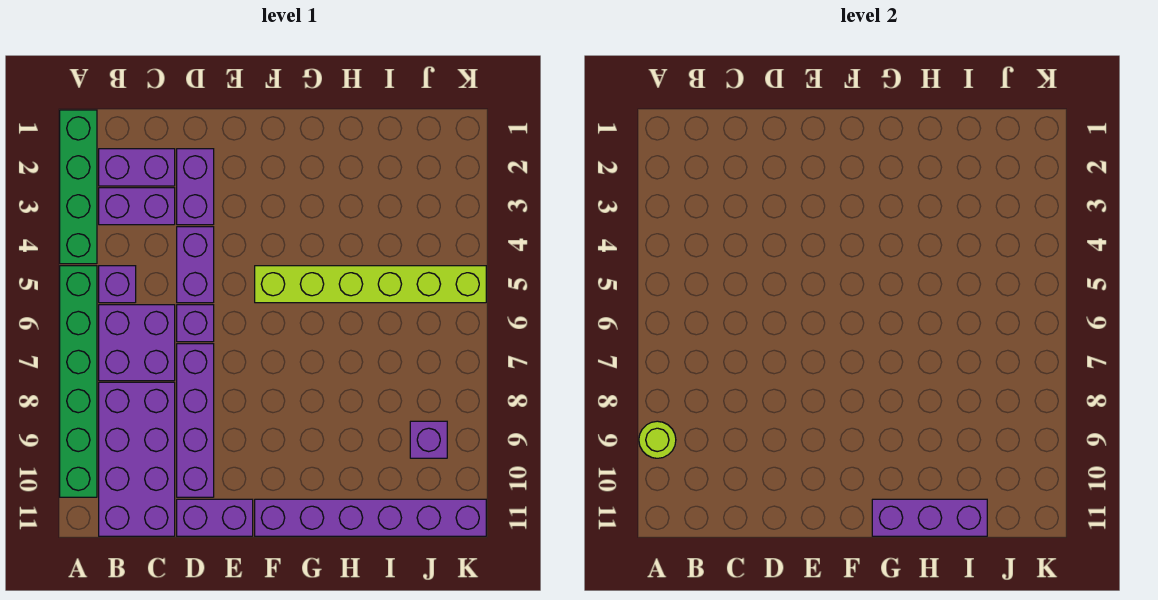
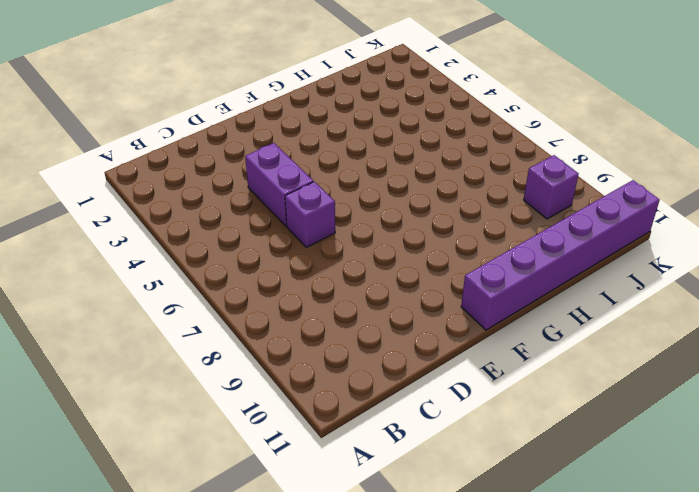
none -> green 1x4 brick [60,110,97,264]
none -> green 1x6 brick [60,266,97,497]
none -> purple 1x2 brick [99,149,175,186]

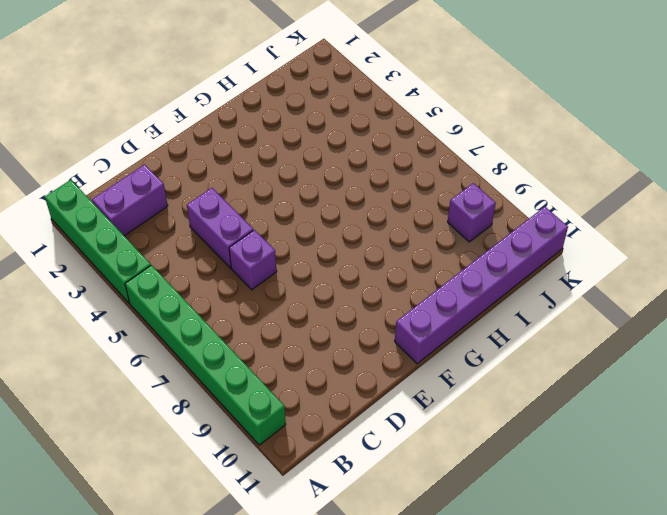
none -> purple 1x2 brick [99,188,175,225]
none -> purple 1x1 brick [99,266,136,303]
none -> purple 2x2 brick [99,305,175,381]

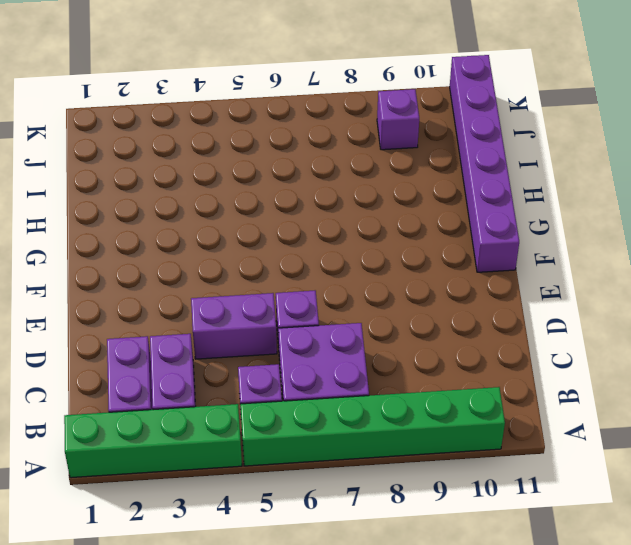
none -> purple 2x4 brick [99,382,175,536]
none -> purple 1x2 brick [177,149,214,225]
none -> purple 1x4 brick [177,344,214,497]

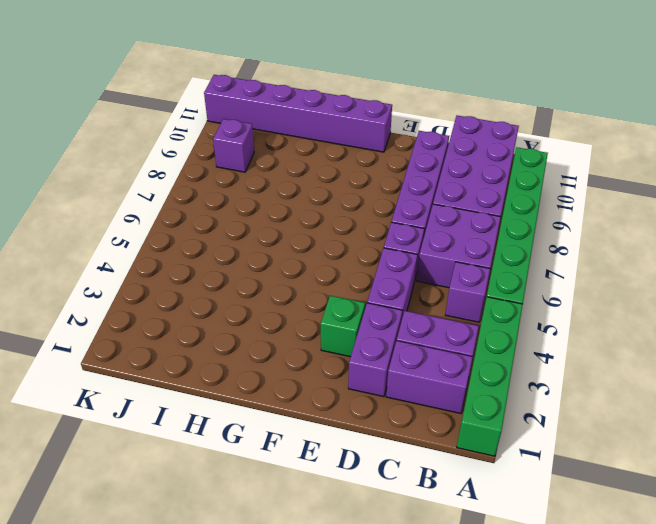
green 1x1 brick [321,296,365,357] -> none
none -> purple 1x2 brick [177,499,253,536]
none -> lime 1x6 brick [255,266,486,303]
none -> lime 1x1 round brick [639,421,676,458]

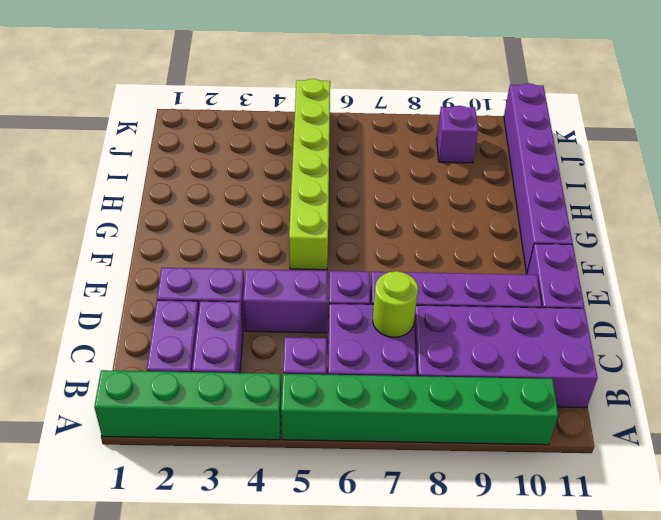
lime 1x1 round brick [373,271,418,337] -> lime 1x1 round brick moved to [639,421,676,458]
none -> purple 1x3 brick [872,499,987,536]

